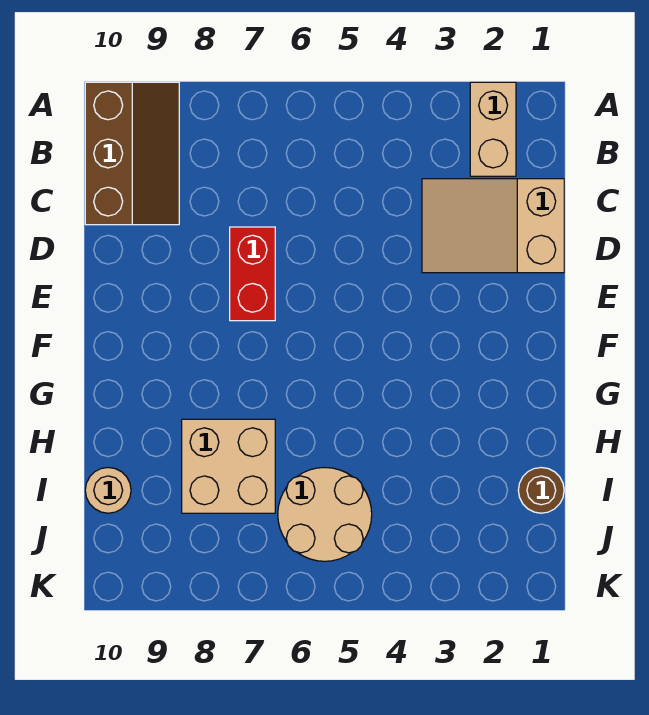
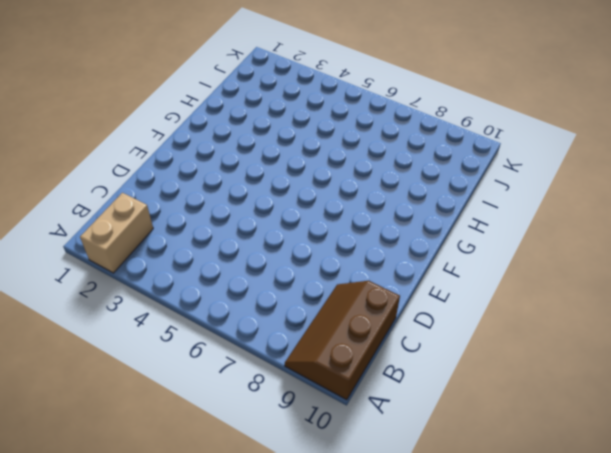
none -> tan 2x3 slope [422,179,564,273]
none -> red 1x2 brick [230,227,275,321]

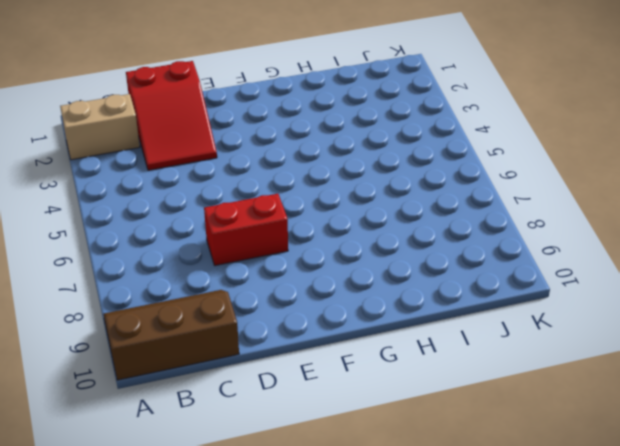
red 2x3 slope [126,61,217,170] -> tan 2x3 slope [422,179,564,273]
none -> tan 2x2 brick [182,419,275,513]
none -> brown 1x1 round brick [518,468,564,513]

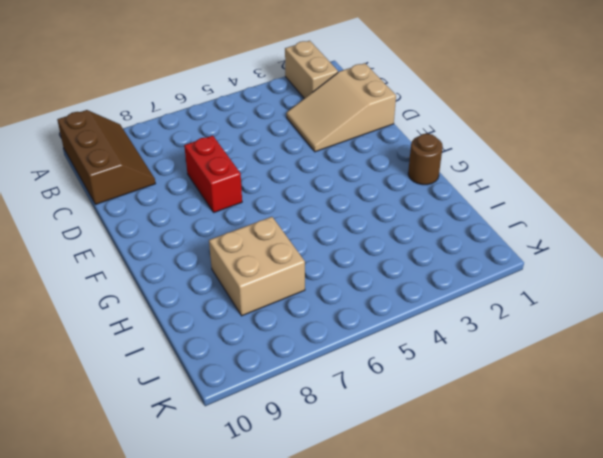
brown 1x1 round brick [408,134,443,185] -> brown 1x1 round brick moved to [518,468,564,513]
none -> tan 2x2 round brick [278,467,372,561]
none -> tan 1x1 round brick [85,468,131,513]

